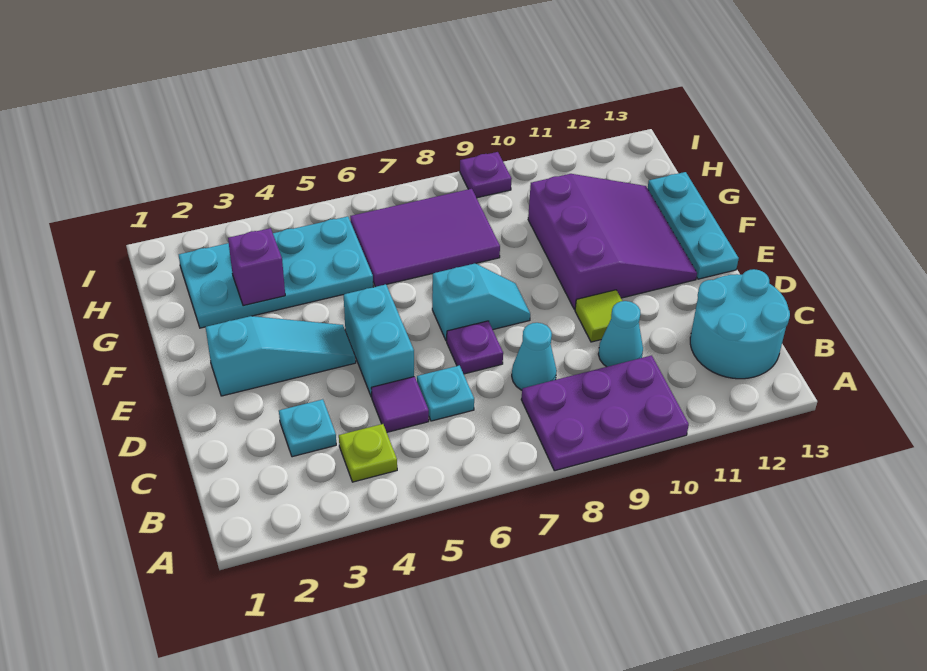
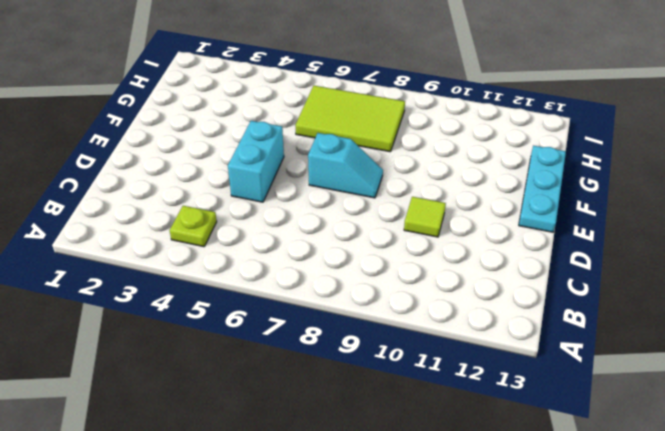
lime 2x3 tile [295,86,405,152] -> purple 2x3 tile [350,189,500,287]
none -> purple 2x3 plate [521,355,689,471]
none -> cyan 2x2 round brick [690,269,790,379]
none -> cyan 1x1 plate [279,399,336,457]

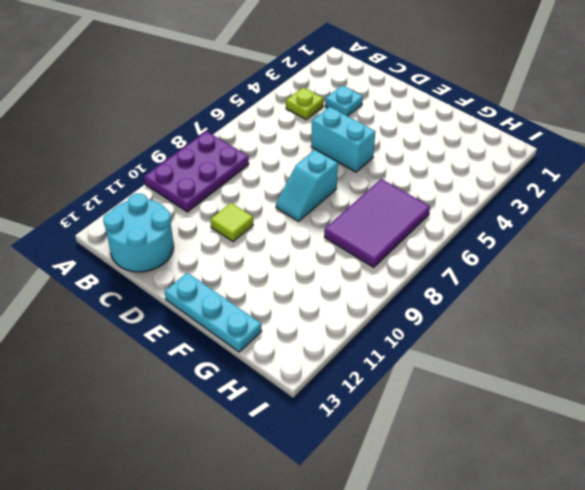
none -> purple 1x1 tile [371,377,429,432]
none -> cyan 1x1 plate [417,365,474,421]
none -> cyan 1x1 cone [512,323,557,390]

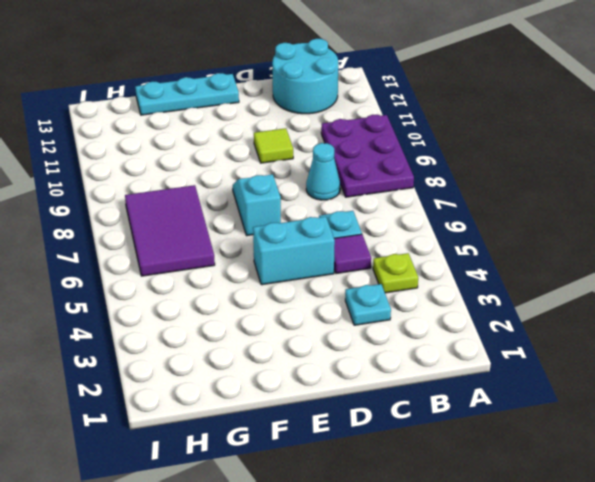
none -> cyan 1x1 cone [598,301,643,367]
none -> purple 1x1 plate [447,321,503,374]
none -> cyan 1x3 slope [206,316,356,396]

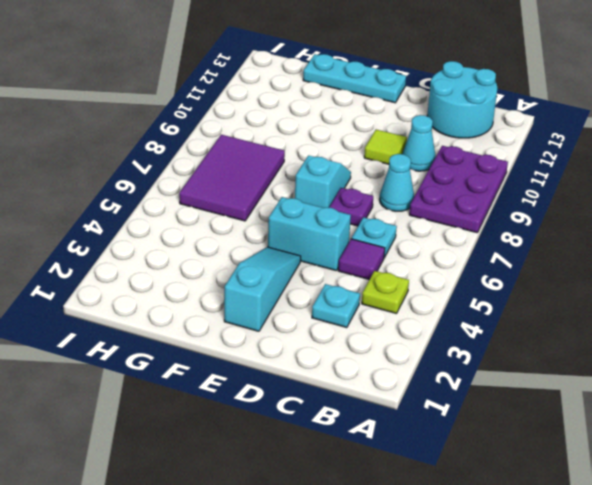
none -> purple 3x3 slope [528,174,697,310]
none -> cyan 2x4 plate [179,216,373,328]
none -> purple 1x1 plate [460,152,512,198]

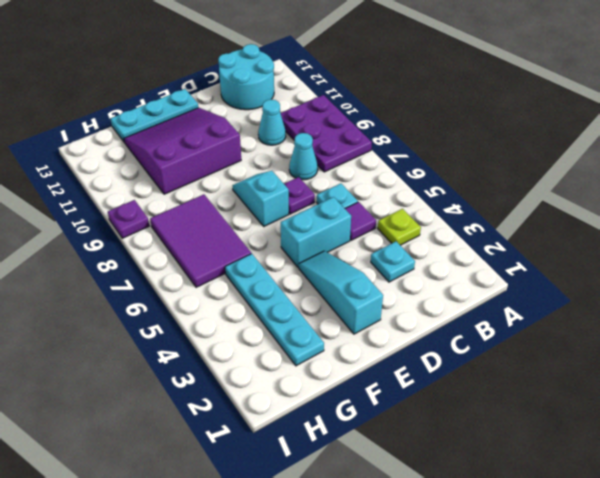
cyan 1x4 plate [225,254,324,366] -> cyan 2x4 plate [179,216,373,328]
none -> lime 1x1 tile [575,290,622,342]
none -> purple 1x1 brick [228,228,285,306]

